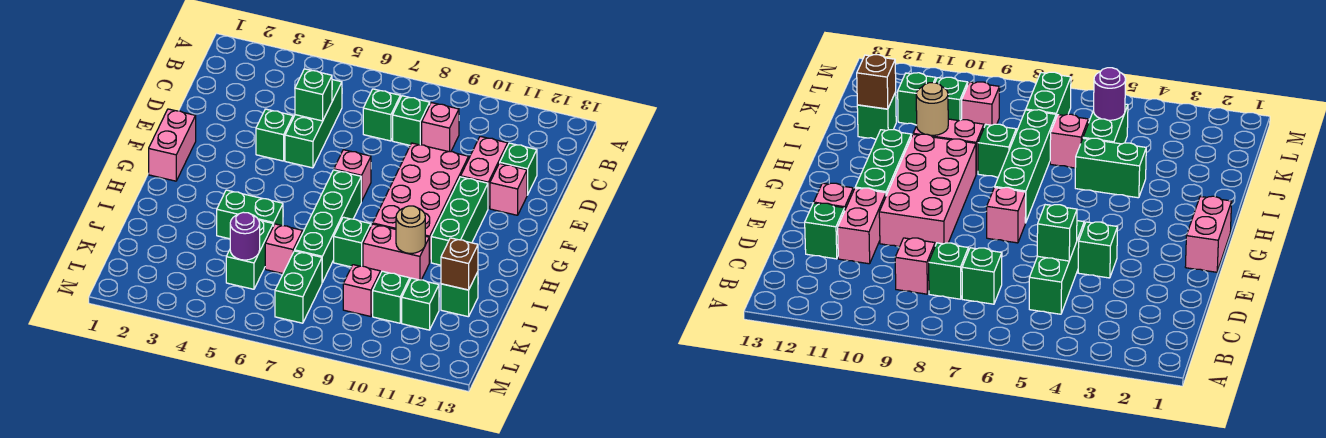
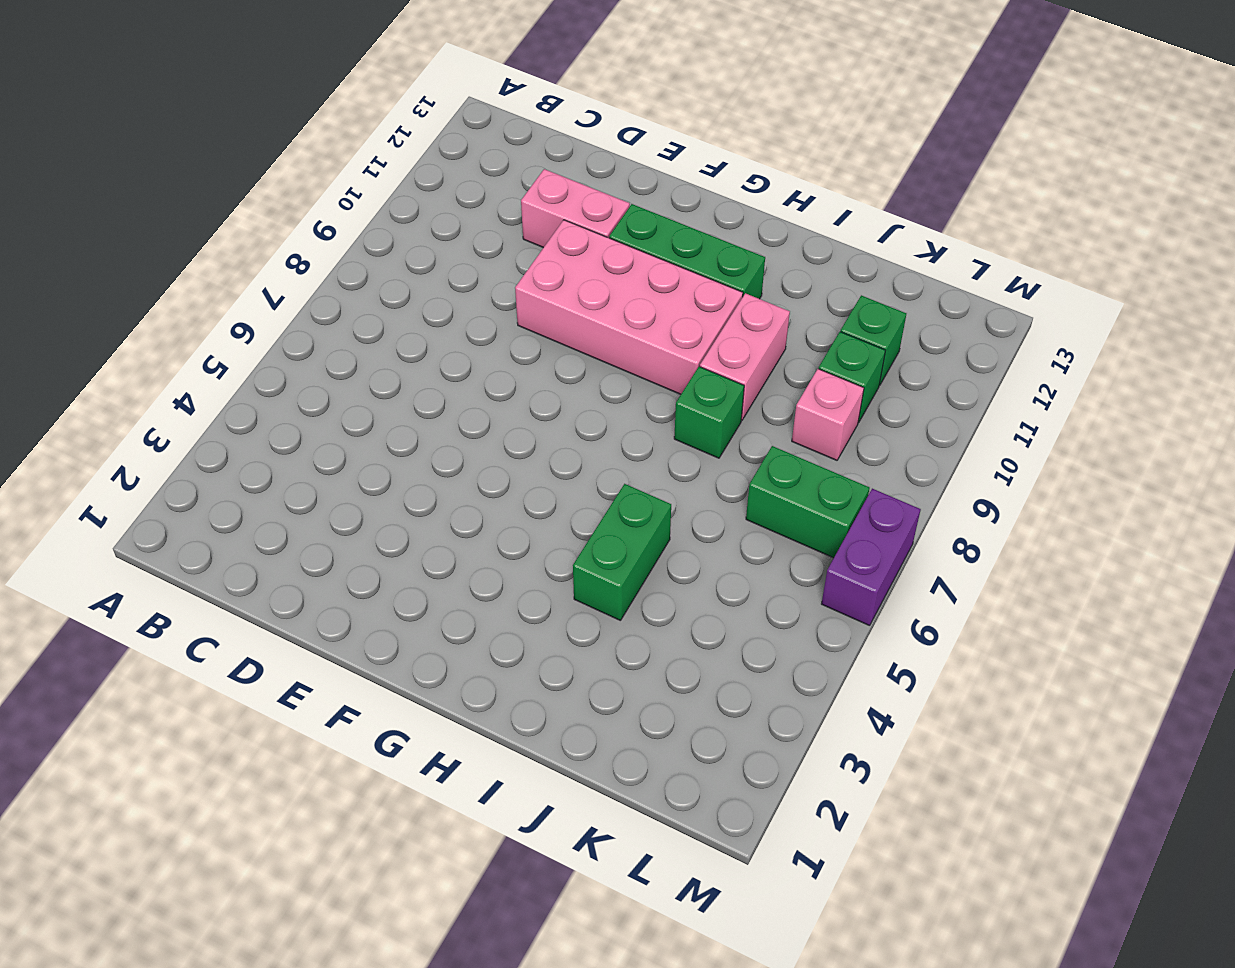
purple 1x2 brick [822,489,921,626] -> none
none -> green 1x3 brick [285,80,342,168]
none -> green 1x1 brick [363,89,400,141]
none -> green 1x1 brick [393,96,430,145]

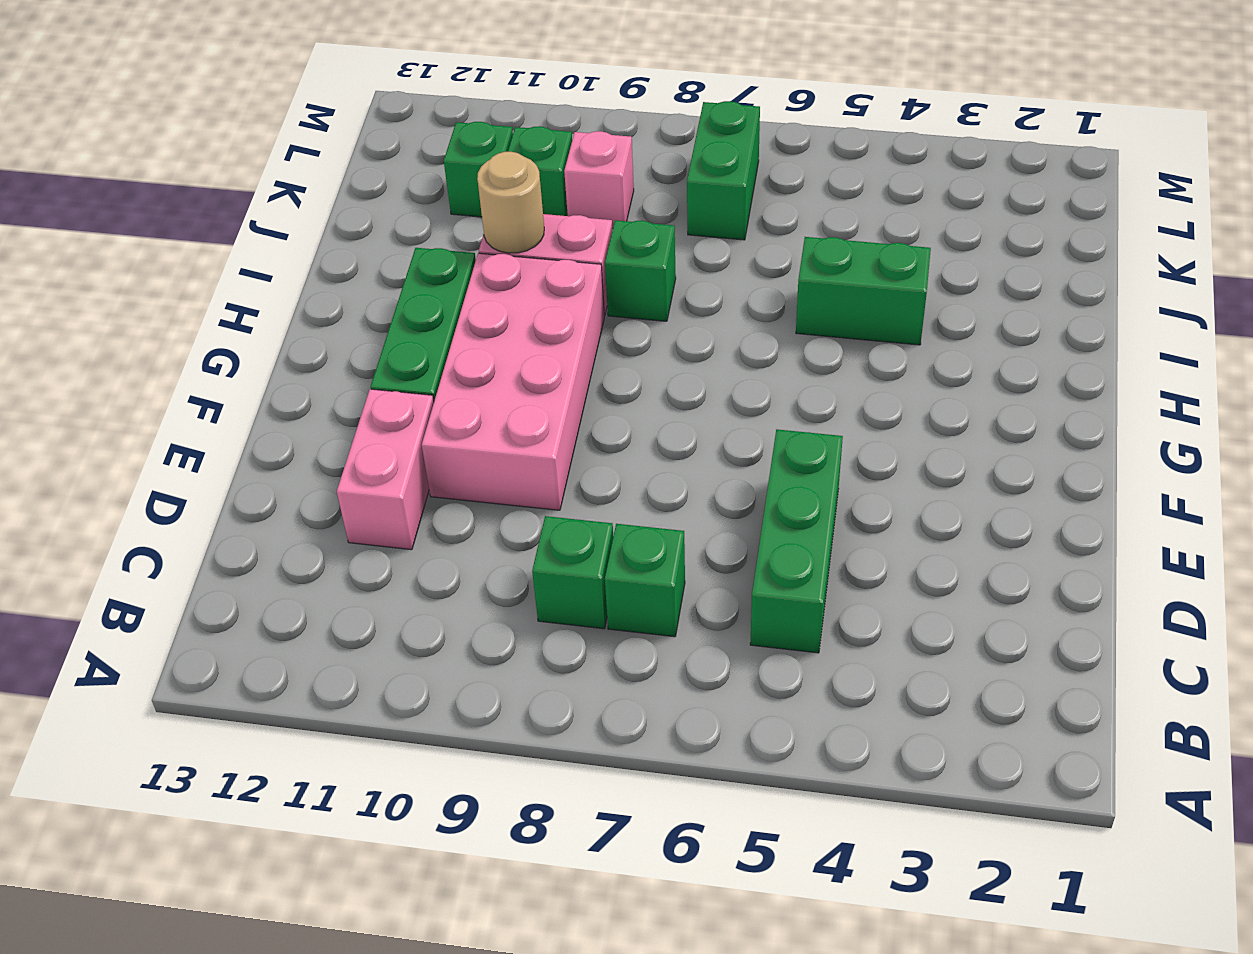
none -> pink 1x1 brick [422,103,459,152]
none -> green 1x1 brick [500,143,537,195]
none -> green 1x1 brick [256,109,293,161]

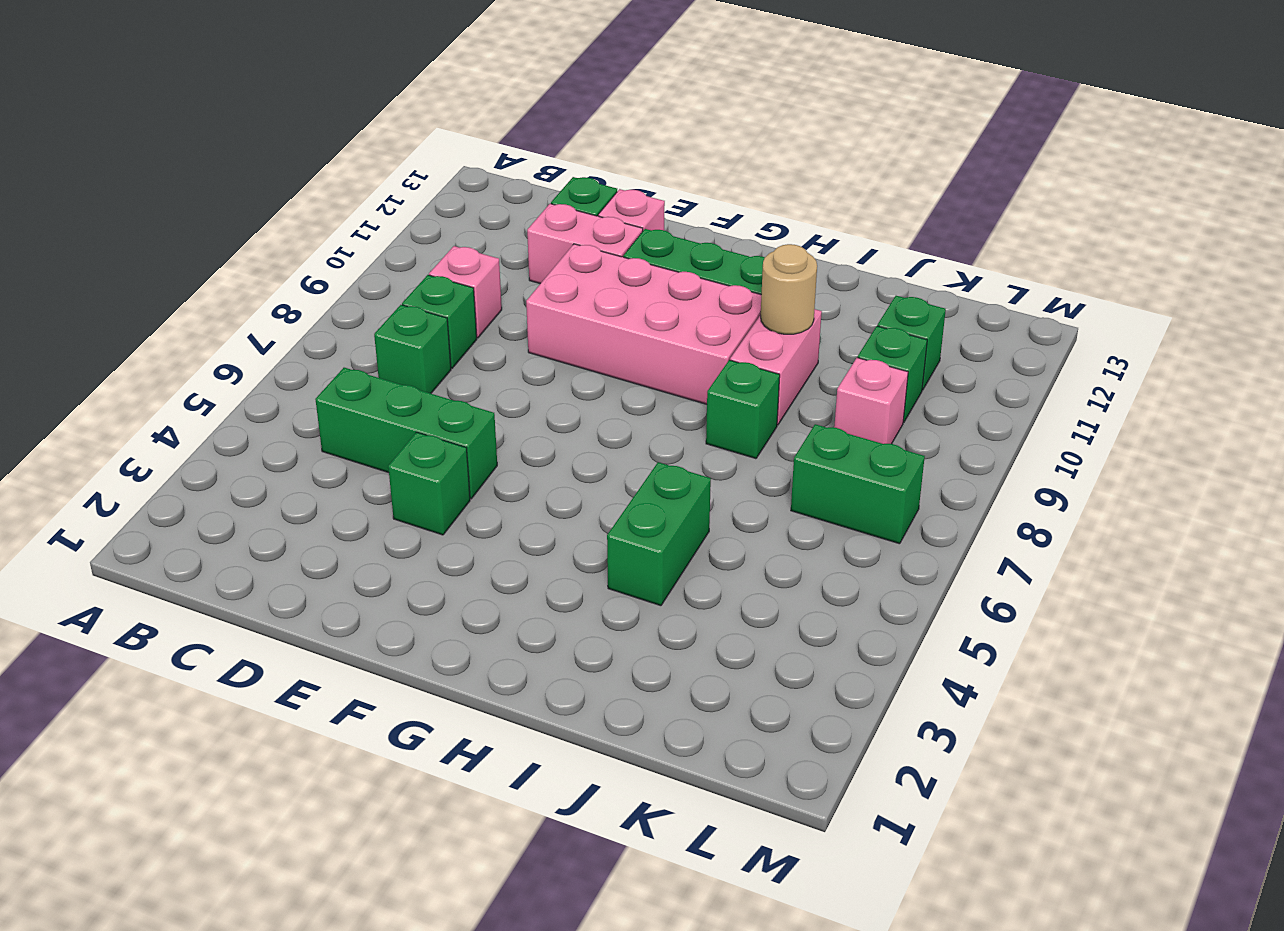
none -> pink 1x2 brick [149,109,196,181]
none -> pink 1x1 brick [334,150,371,201]
none -> green 1x4 brick [295,170,362,282]

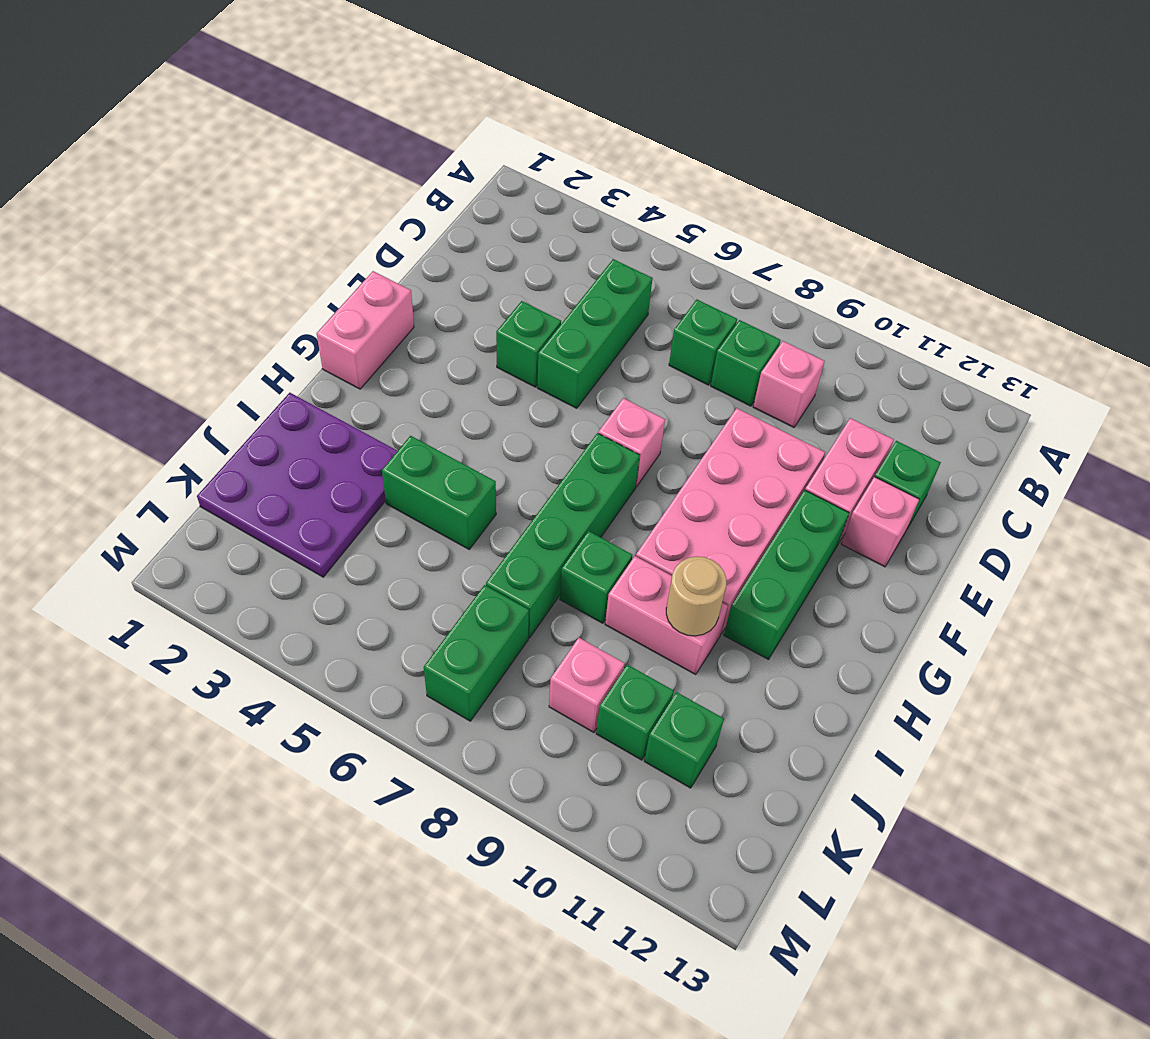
purple 3x3 plate [197,393,397,577] -> none
none -> green 1x2 brick [226,220,273,289]
none -> pink 1x1 brick [265,224,303,274]
none -> green 1x1 brick [441,272,478,317]

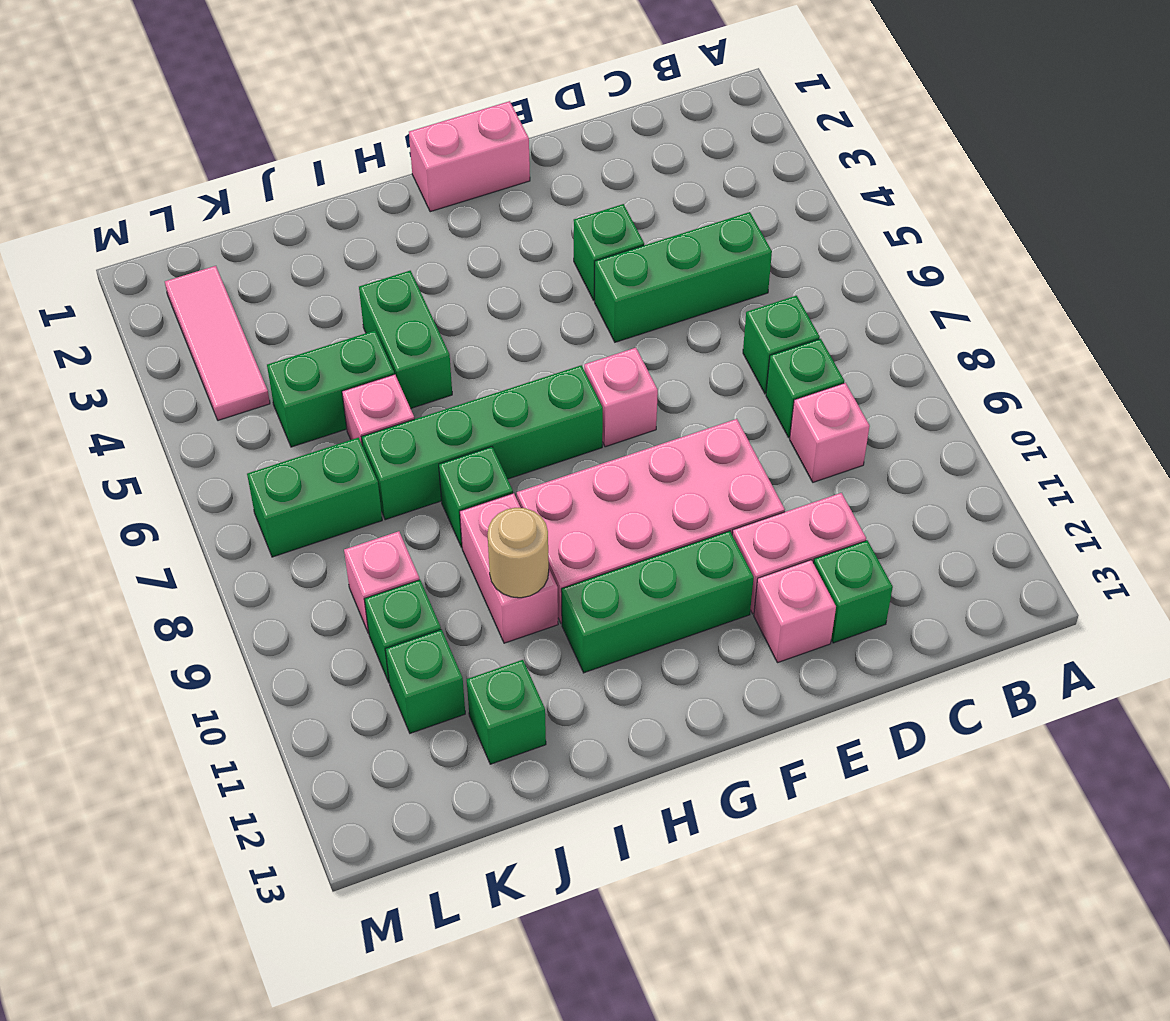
pink 1x3 tile [165,266,270,420] -> none
none -> green 1x1 brick [295,69,332,121]
none -> brown 1x1 brick [441,238,478,290]
none -> purple 1x1 round brick [230,212,260,260]

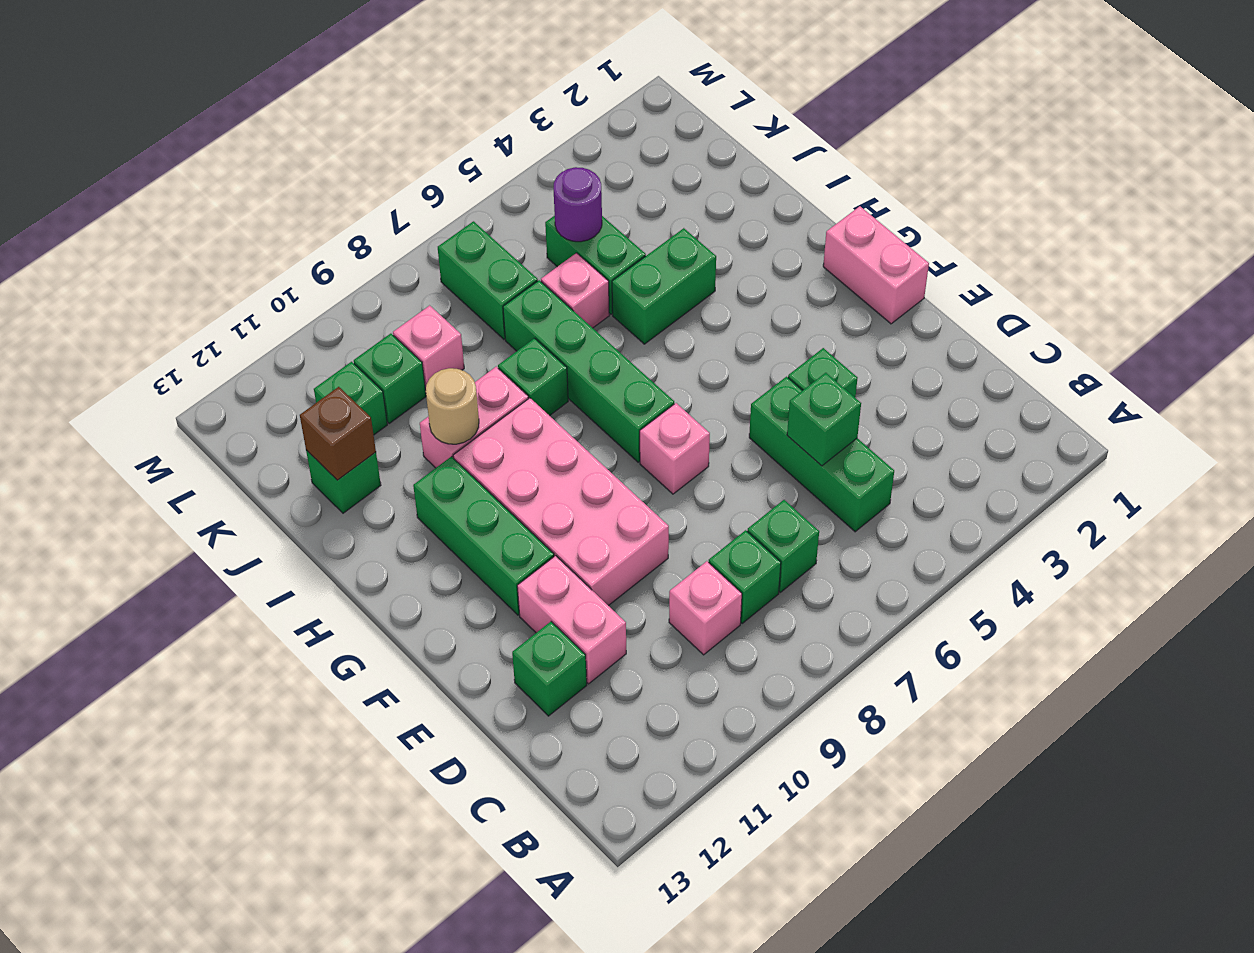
none -> pink 1x1 brick [490,163,527,215]

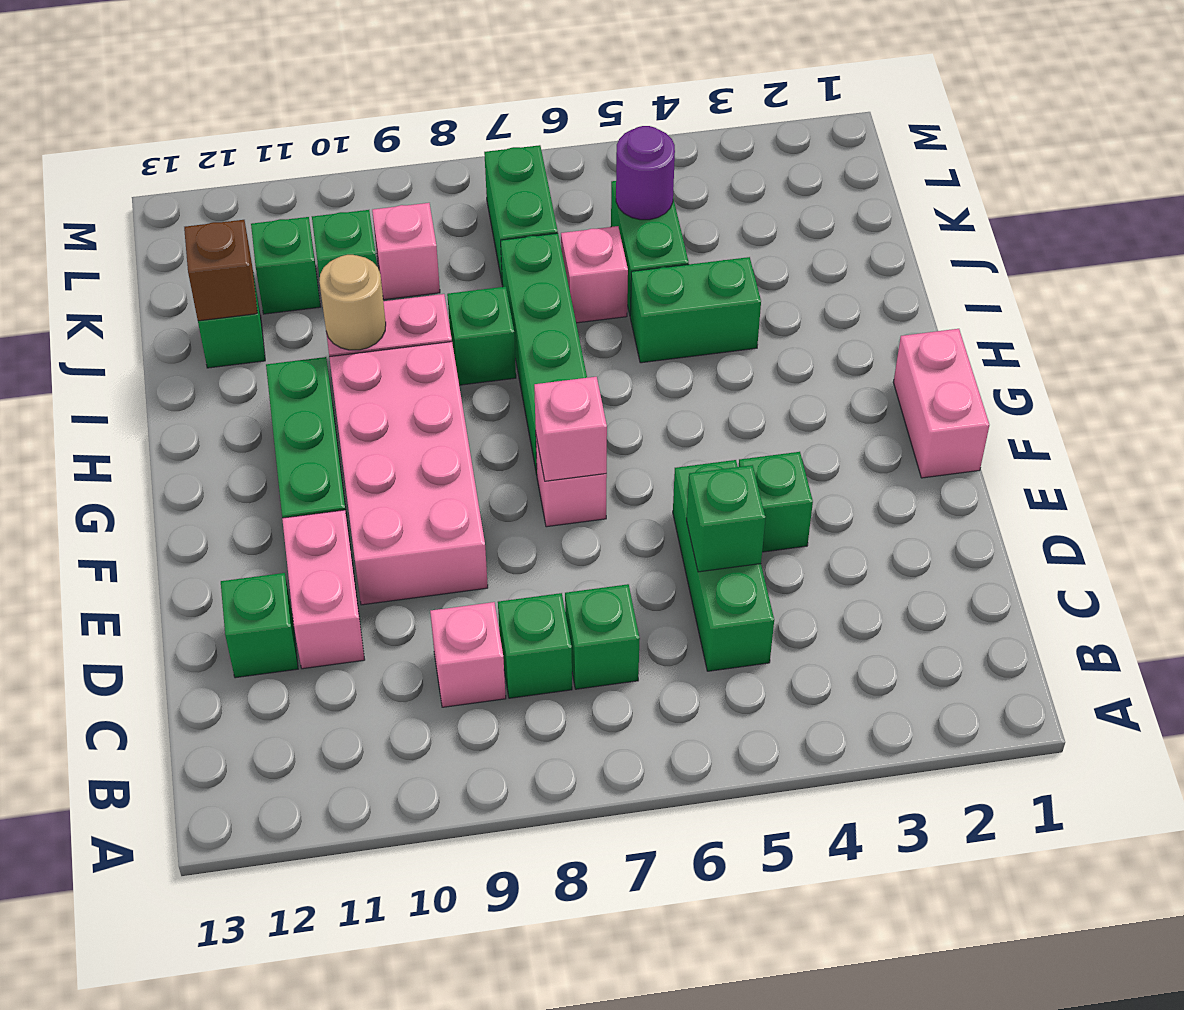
pink 1x1 brick [534,377,607,481] -> pink 1x1 brick moved to [490,163,527,215]

